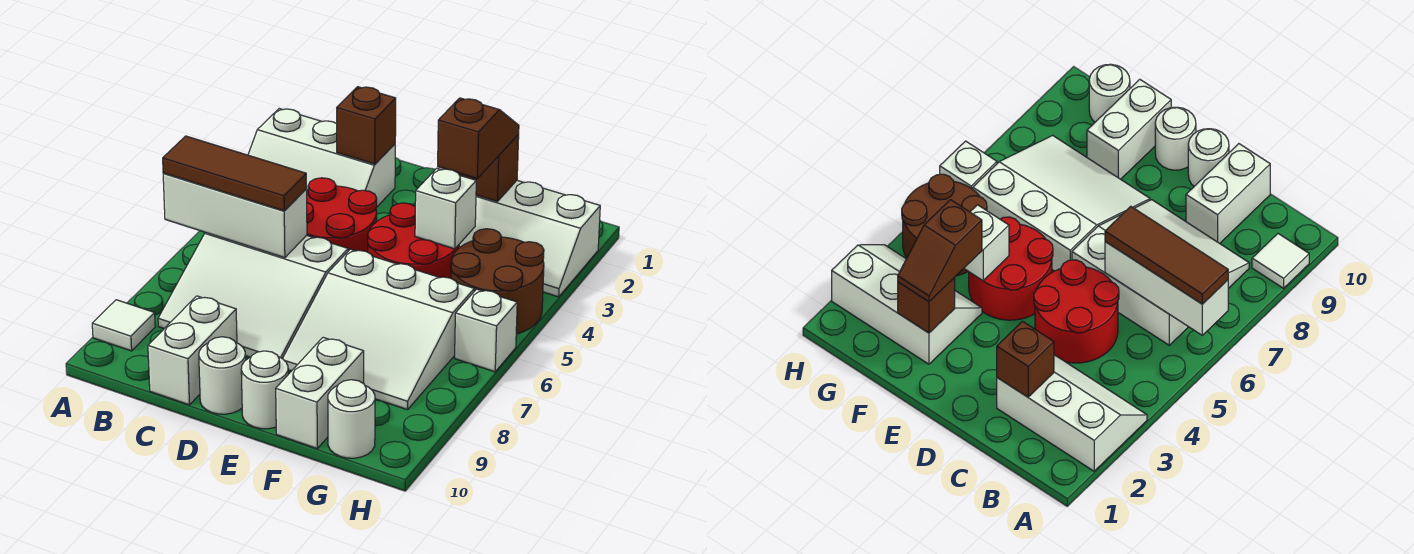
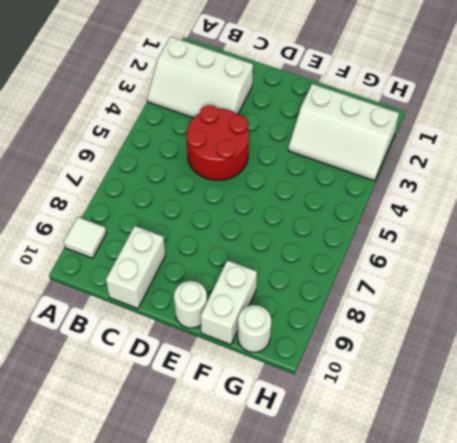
none -> white 3x3 slope [158,232,348,359]
none -> white 1x1 round brick [199,337,246,414]
none -> red 2x2 round brick [368,203,459,278]

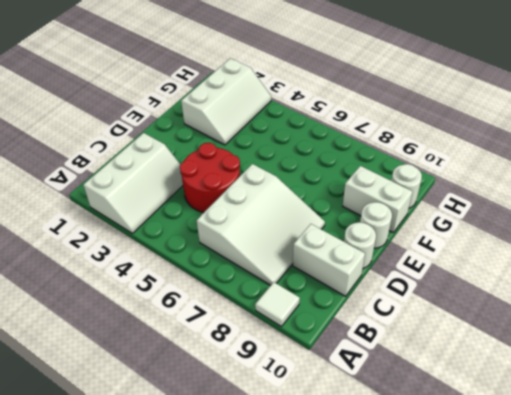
none -> red 2x2 round brick [368,203,459,278]
none -> white 3x3 slope [283,249,474,410]
none -> brown 2x2 round brick [451,229,544,334]

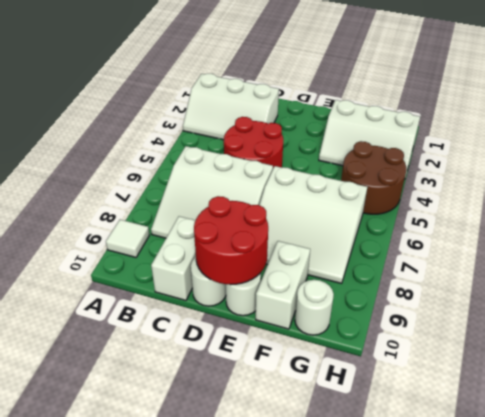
red 2x2 round brick [194,196,268,285] -> red 2x2 round brick moved to [368,203,459,278]
none -> white 1x1 brick [455,289,517,372]
none -> white 1x3 brick [163,173,307,258]
none -> brown 1x1 brick [337,87,396,164]

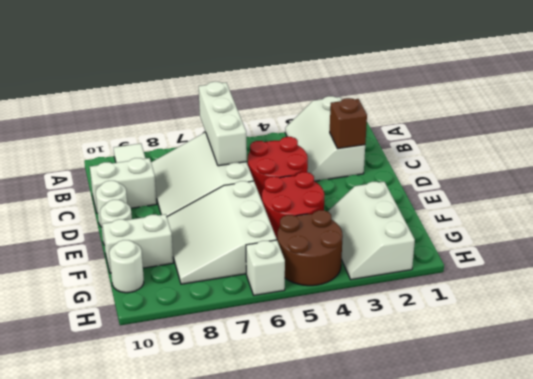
none -> brown 1x1 brick [459,135,519,202]
none -> white 1x1 brick [415,168,476,249]
none -> brown 1x3 tile [163,136,307,211]

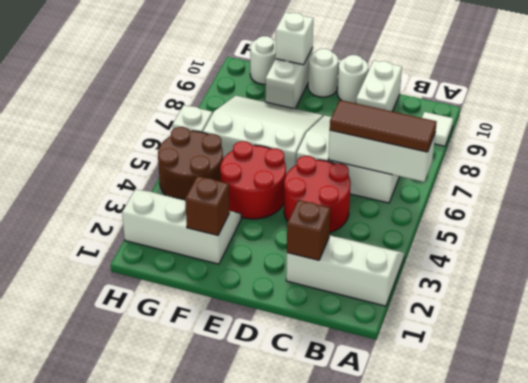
white 1x1 brick [275,12,313,65] -> white 1x1 brick moved to [415,168,476,249]
none -> brown 1x2 slope [438,98,519,179]

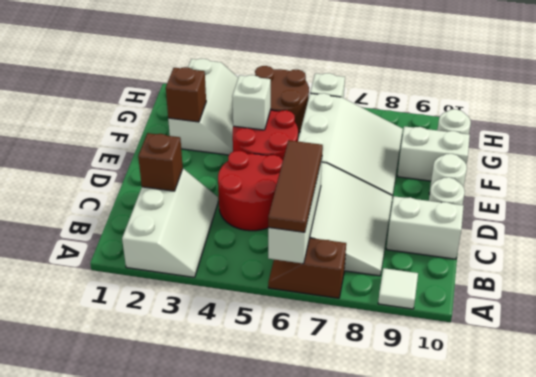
brown 1x2 slope [268,238,346,298] -> brown 1x2 slope moved to [438,98,519,179]

